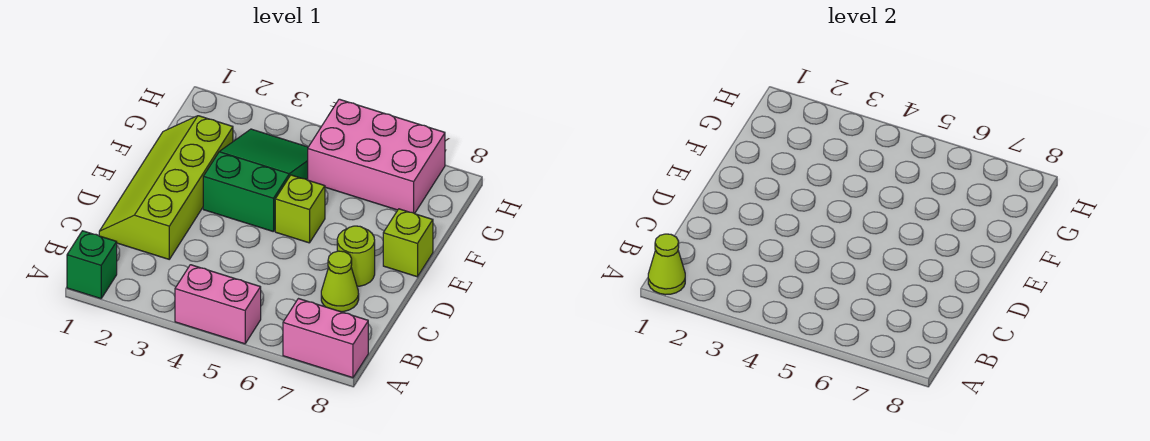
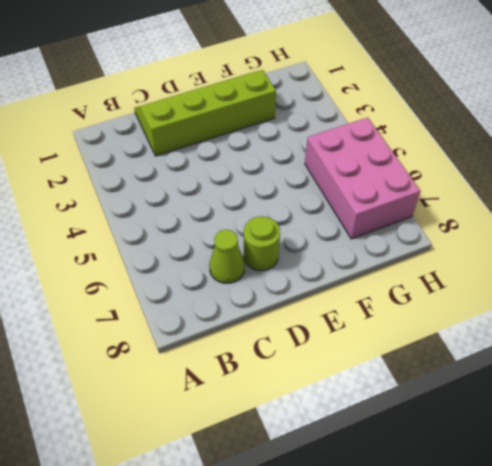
none -> green 1x1 brick [67,231,117,299]
none -> pink 1x2 brick [175,265,261,344]

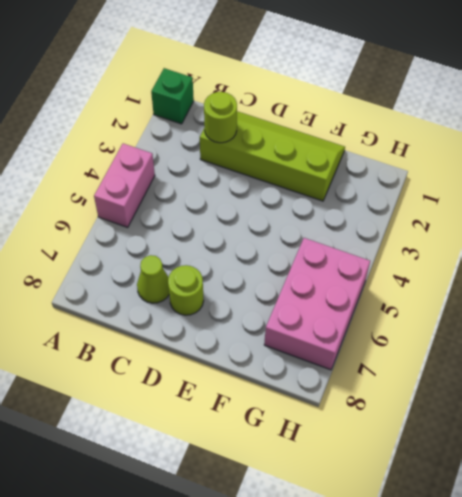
lime 1x1 round brick [204,92,237,143] -> none
none -> pink 1x2 brick [283,299,368,378]
none -> green 2x3 slope [203,129,308,232]

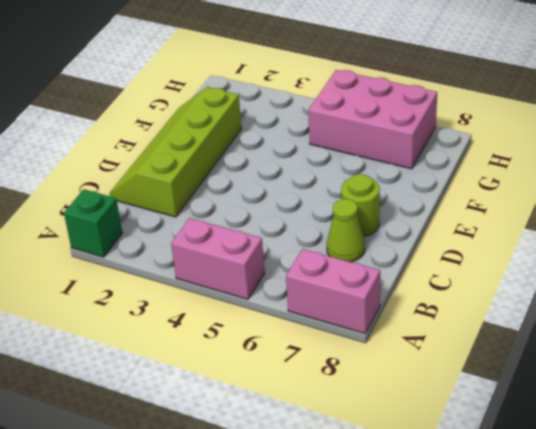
none -> green 2x3 slope [203,129,308,232]
none -> lime 1x1 brick [275,175,325,243]

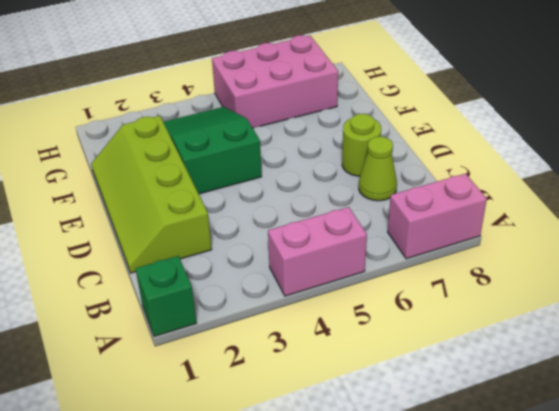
none -> lime 1x1 brick [275,175,325,243]
none -> lime 1x1 brick [383,209,433,277]

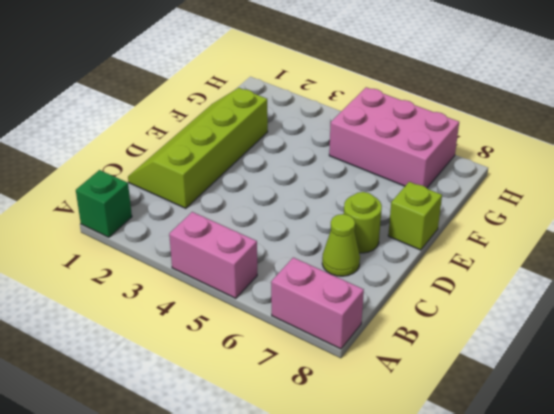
none -> green 2x3 slope [203,129,308,232]
none -> lime 1x1 brick [275,175,325,243]

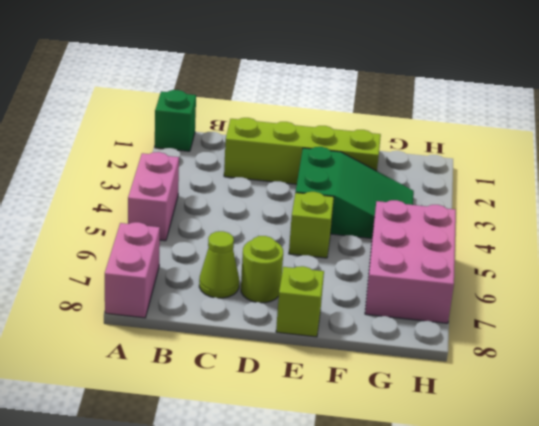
none -> lime 1x1 cone [648,234,685,295]

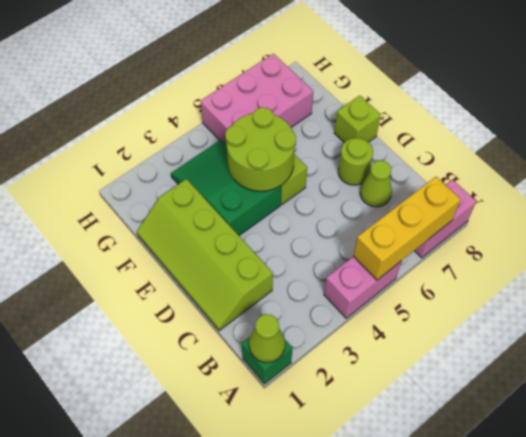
yellow 1x3 brick [354,177,461,280] -> none
lime 2x2 round brick [225,107,296,191] -> none

